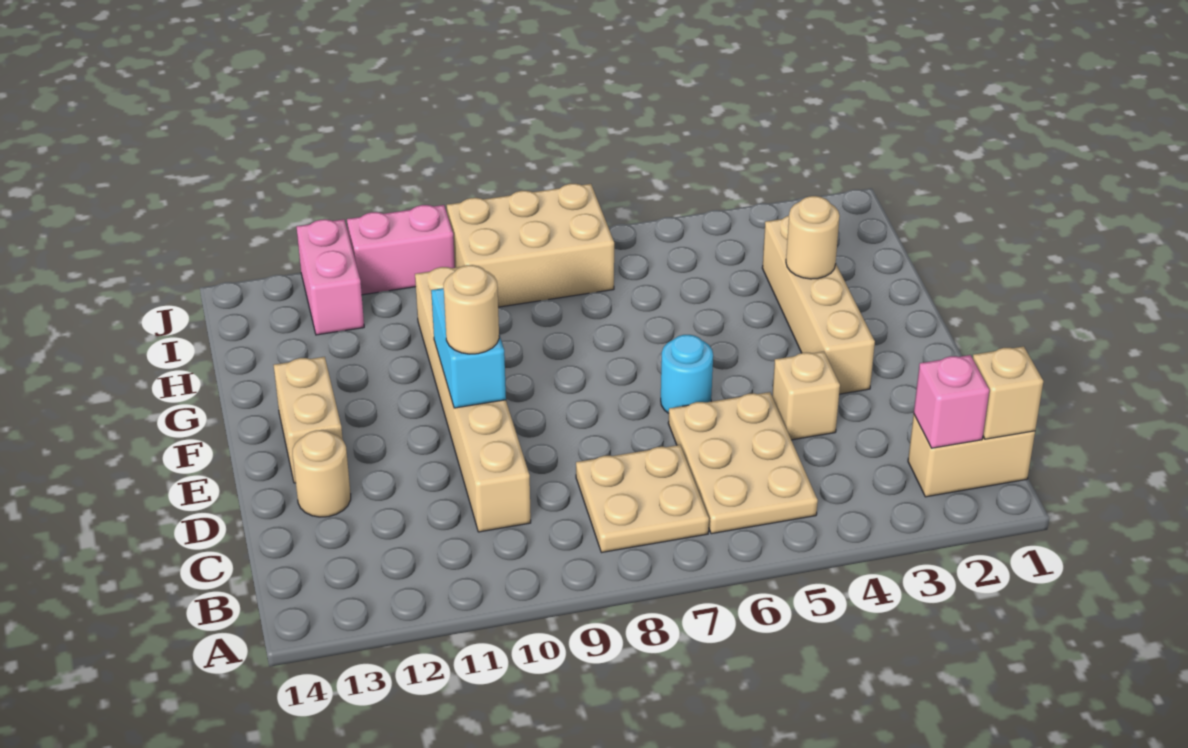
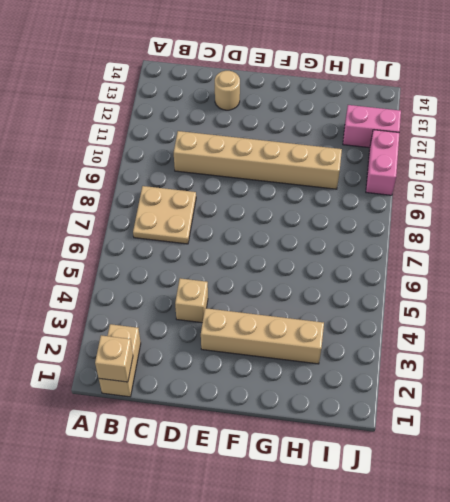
none -> tan 2x3 plate [668,392,818,534]
none -> cyan 1x1 round brick [661,335,713,413]
none -> tan 1x2 brick [274,357,343,483]

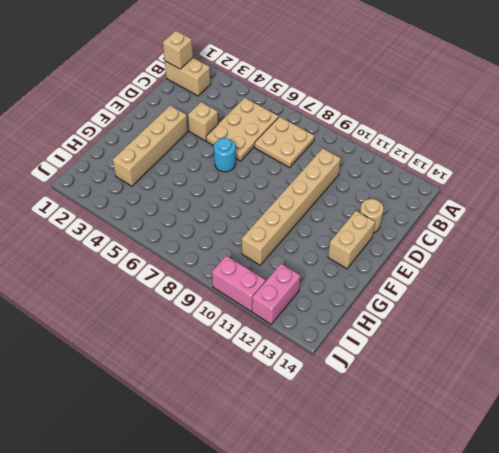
none -> tan 2x3 brick [447,184,614,307]
none -> pink 1x1 brick [914,355,989,448]
none -> cyan 1x2 brick [431,288,506,408]

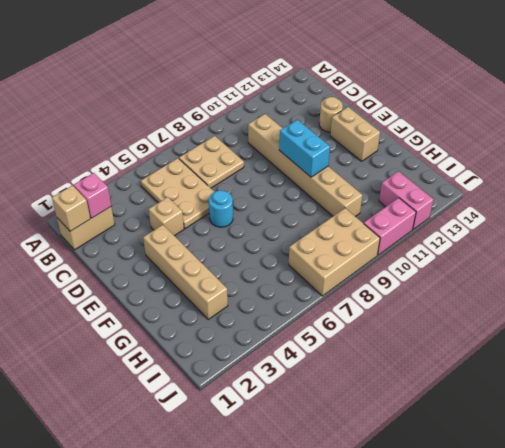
none -> tan 1x1 round brick [786,196,840,279]
none -> tan 1x1 round brick [443,265,499,354]

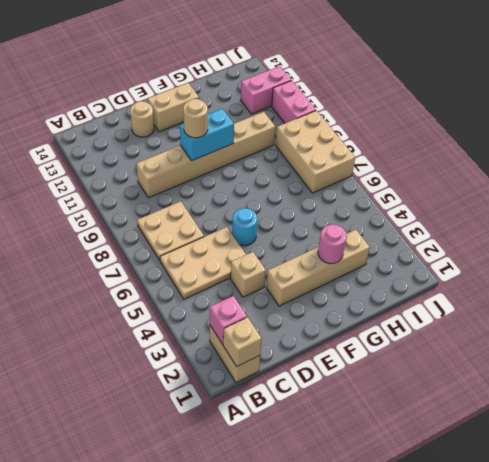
pink 1x1 round brick [318,224,347,264] -> tan 1x1 round brick [786,196,840,279]

